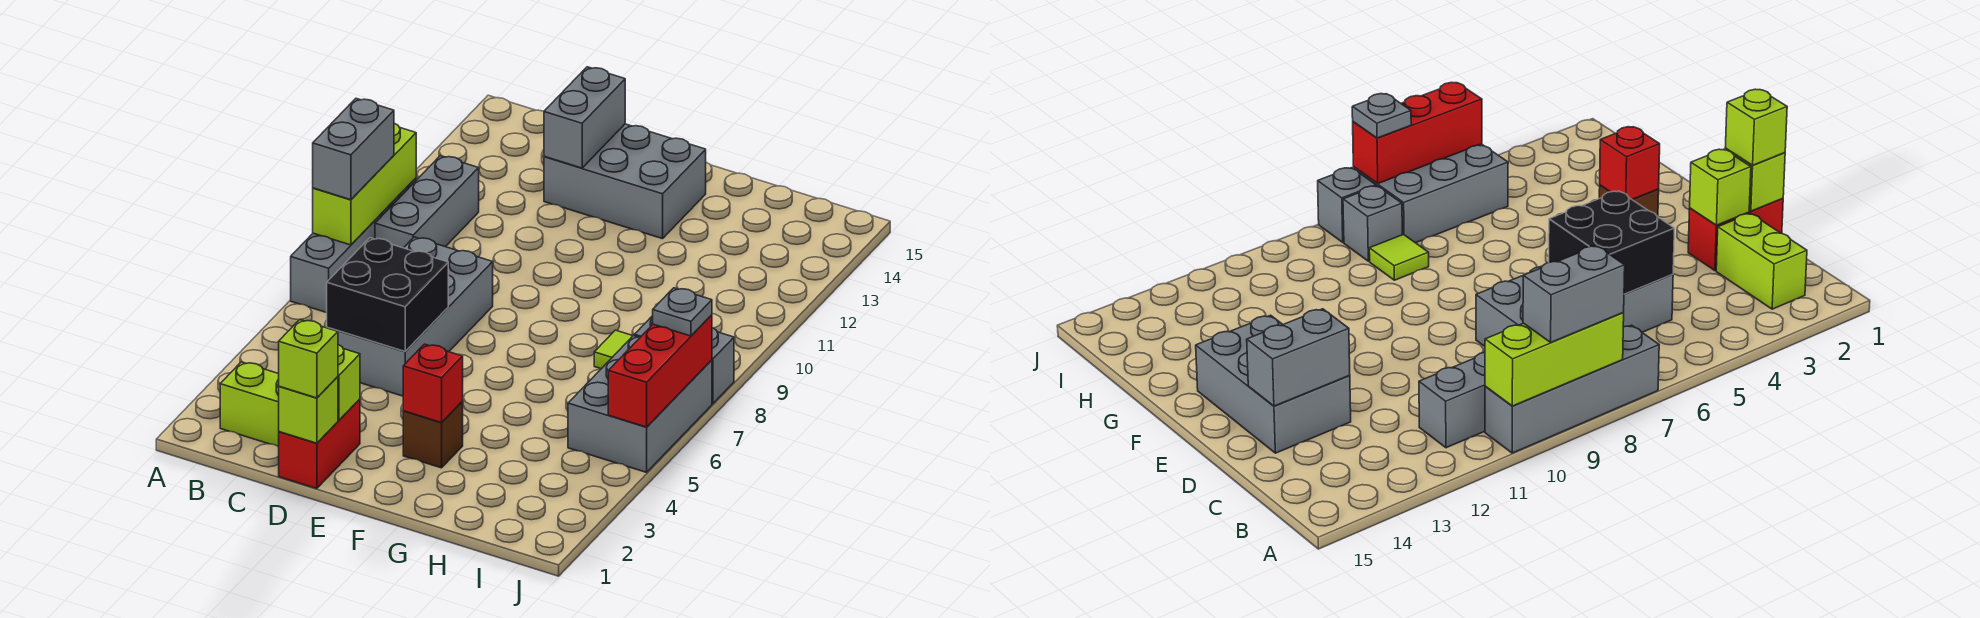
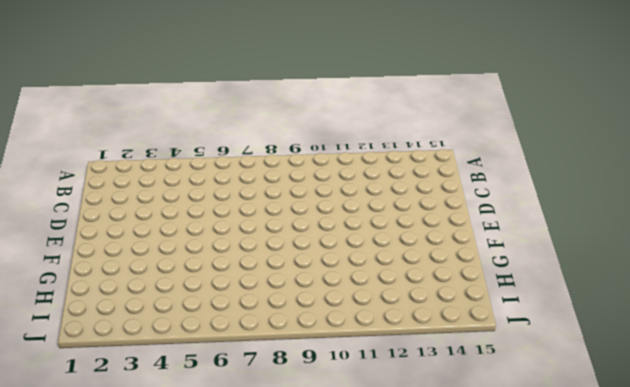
none -> grey 1x4 brick [291,178,416,313]
none -> lime 1x2 brick [220,362,279,447]
none -> grey 1x3 brick [375,156,479,248]

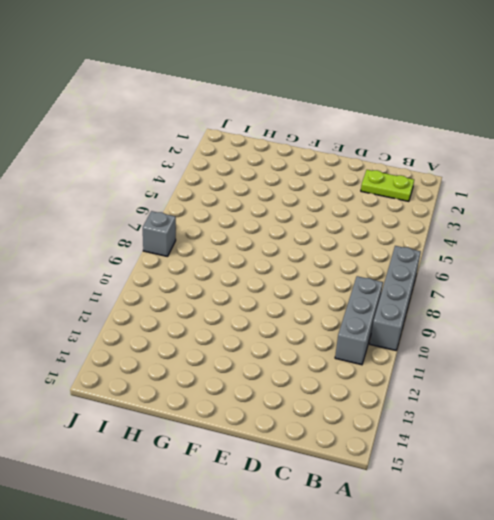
lime 1x2 plate [361,170,414,201] -> lime 1x2 brick [220,362,279,447]
none -> grey 2x4 brick [327,237,493,396]
none -> red 1x2 brick [279,399,360,489]
none -> grey 2x3 brick [544,124,706,239]

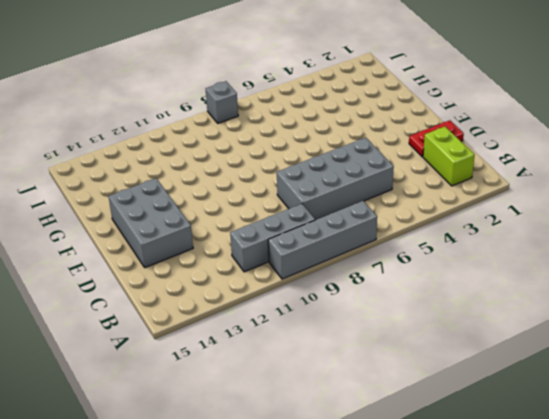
red 1x2 plate [409,120,464,157] -> red 1x2 brick [279,399,360,489]
none -> brown 1x1 brick [403,402,463,468]
none -> lime 1x1 tile [594,330,632,369]
none -> grey 2x3 brick [568,336,712,472]

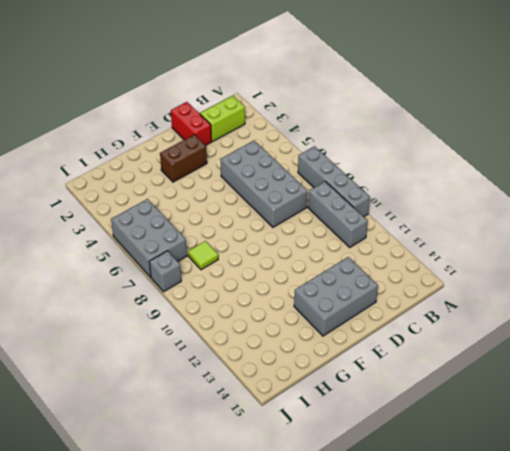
brown 1x2 brick [160,135,207,182] -> brown 1x1 brick [403,402,463,468]
none -> grey 1x1 brick [1343,186,1402,261]
none -> lime 1x3 brick [313,123,416,245]
none -> black 2x2 brick [327,238,448,351]

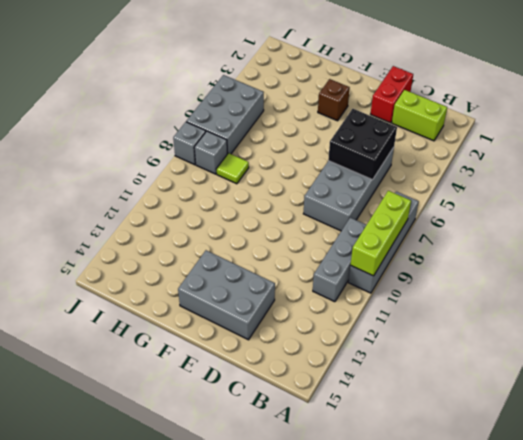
none -> lime 1x1 brick [279,377,338,443]
none -> lime 1x1 brick [338,345,360,420]
none -> grey 1x2 brick [544,67,625,168]

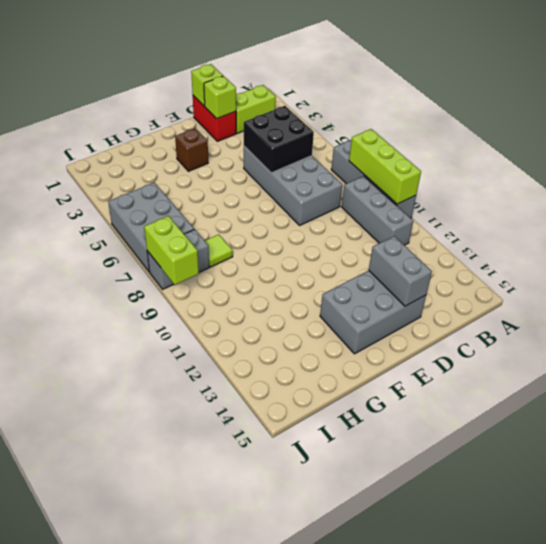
lime 1x2 brick [144,216,199,285] -> none
none -> red 1x1 brick [403,344,463,423]
none -> red 1x3 brick [608,315,712,427]
none -> grey 1x2 brick [313,99,394,200]

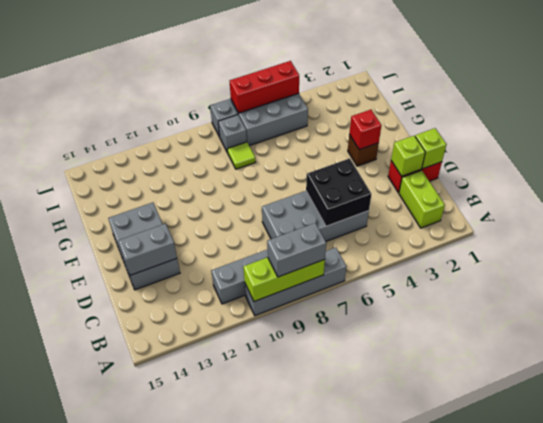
none -> lime 1x1 brick [279,320,338,398]
none -> grey 1x1 plate [653,288,712,336]

